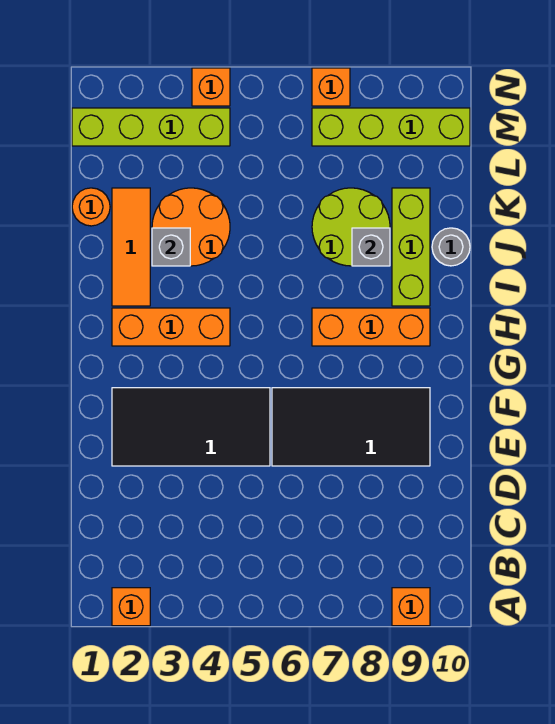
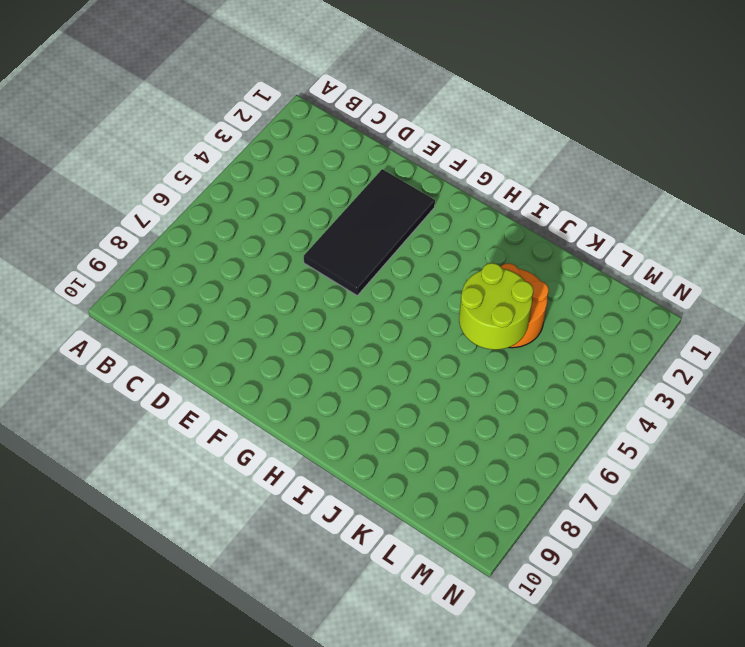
lime 2x2 round brick [459,263,533,350] -> lime 2x2 round brick moved to [312,188,390,266]
none -> orange 1x1 brick [112,588,150,626]
none -> orange 1x1 brick [392,588,430,626]
none -> black 2x4 tile [272,388,430,466]

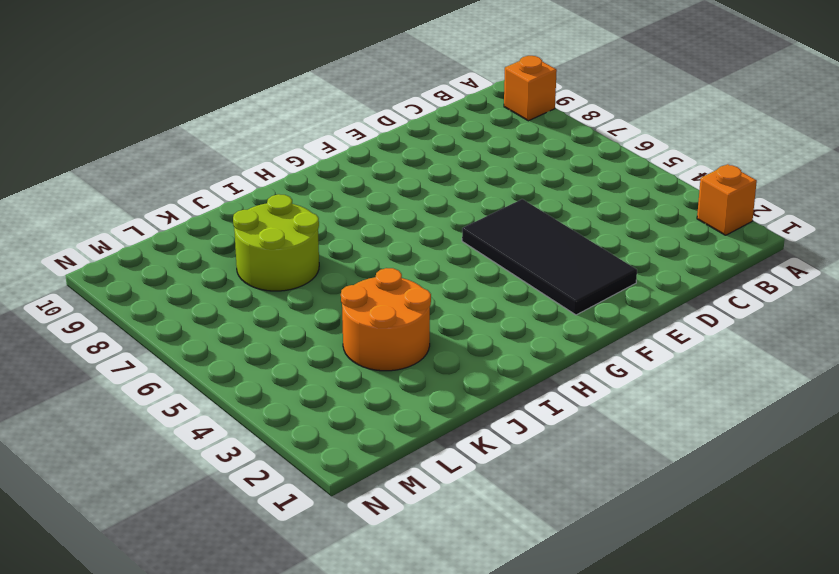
none -> black 2x4 tile [272,388,430,466]
none -> orange 1x3 brick [112,308,230,346]
none -> orange 1x3 brick [312,308,430,346]

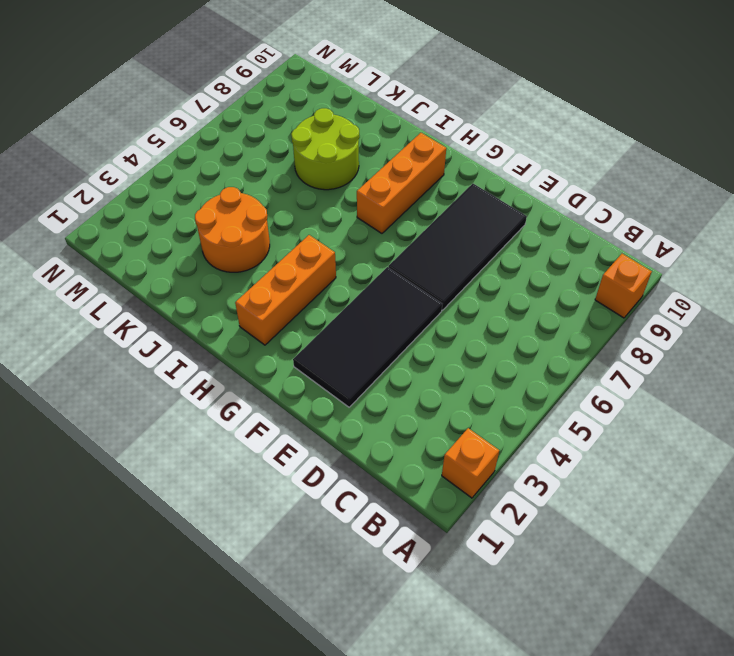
none -> orange 1x3 tile [112,188,150,306]
none -> lime 1x3 brick [392,188,430,306]
none -> grey 1x1 round brick [432,228,470,266]

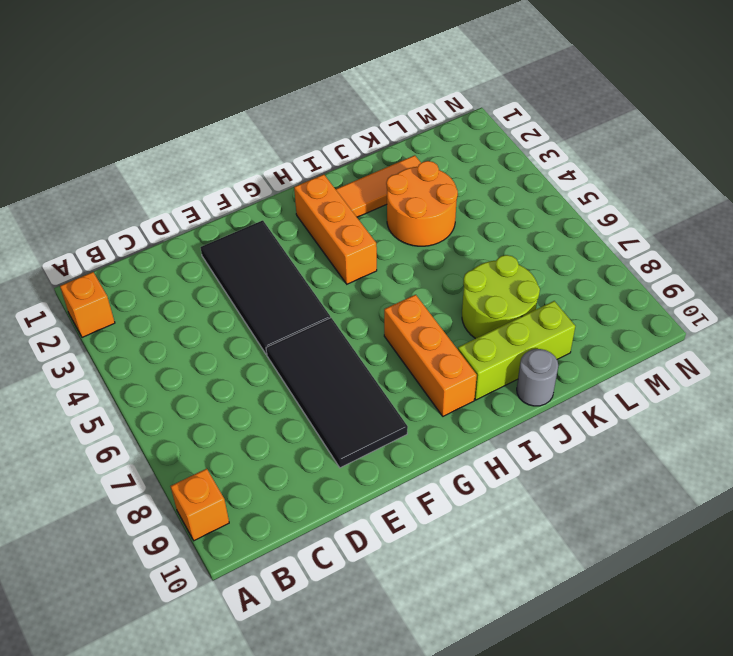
none -> orange 1x1 round brick [72,188,110,226]
none -> lime 1x4 brick [72,108,230,146]
none -> lime 1x4 brick [312,108,470,146]

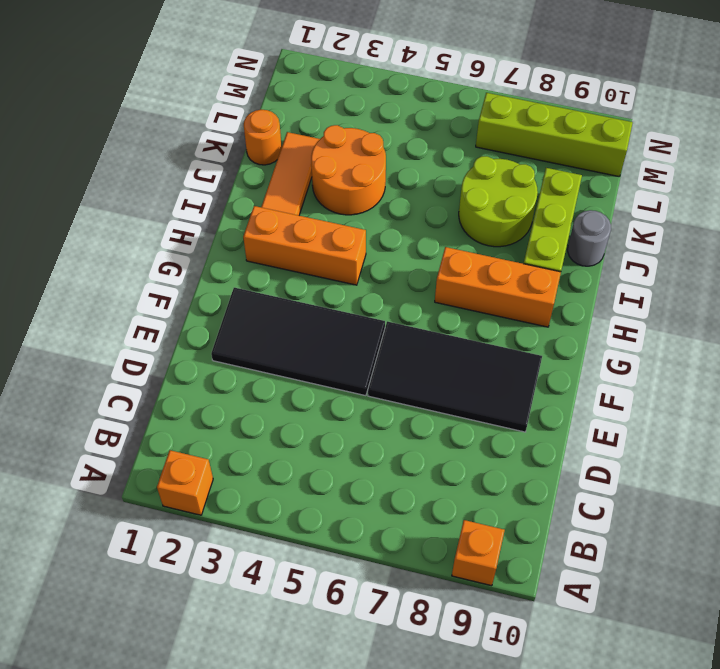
none -> lime 1x4 brick [72,108,230,146]
none -> orange 1x1 brick [192,68,230,106]
none -> orange 1x1 brick [312,68,350,106]

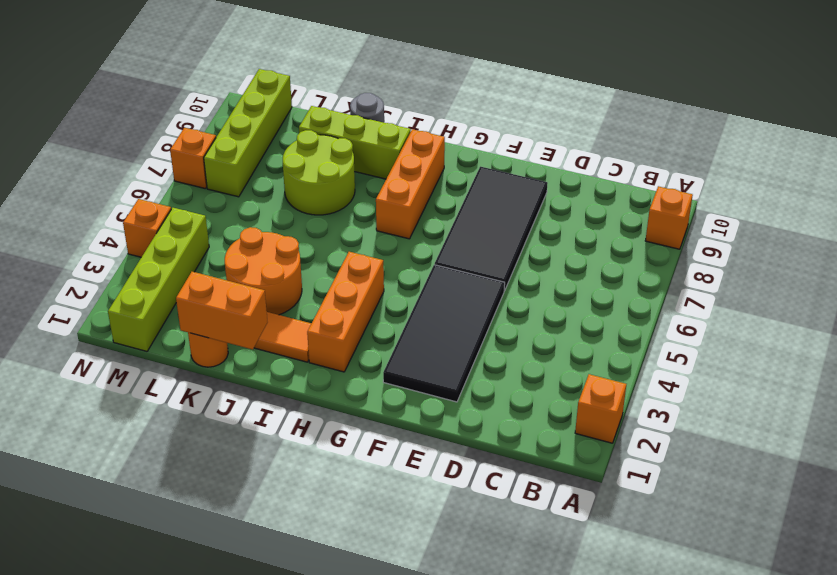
orange 1x2 brick [176,272,268,350] -> none
none -> grey 1x1 brick [152,228,190,266]
none -> grey 1x1 brick [352,228,390,266]

